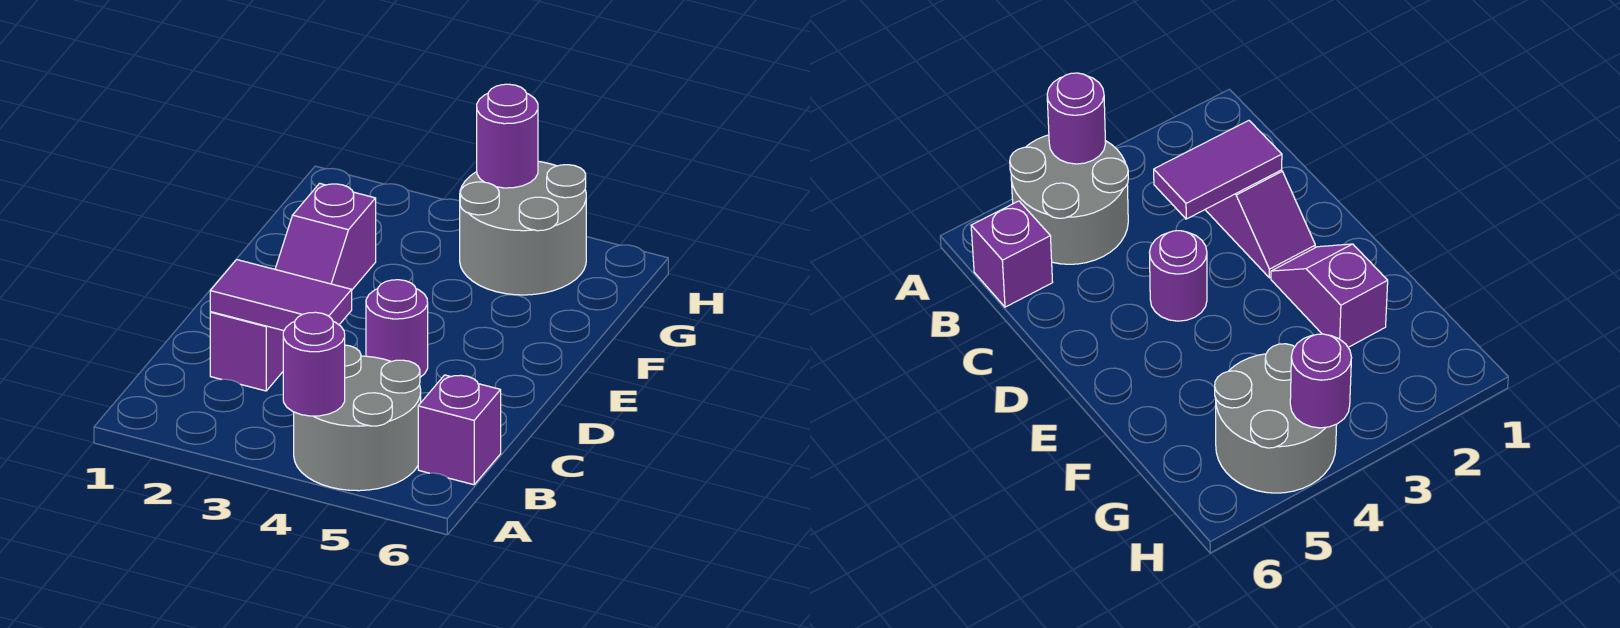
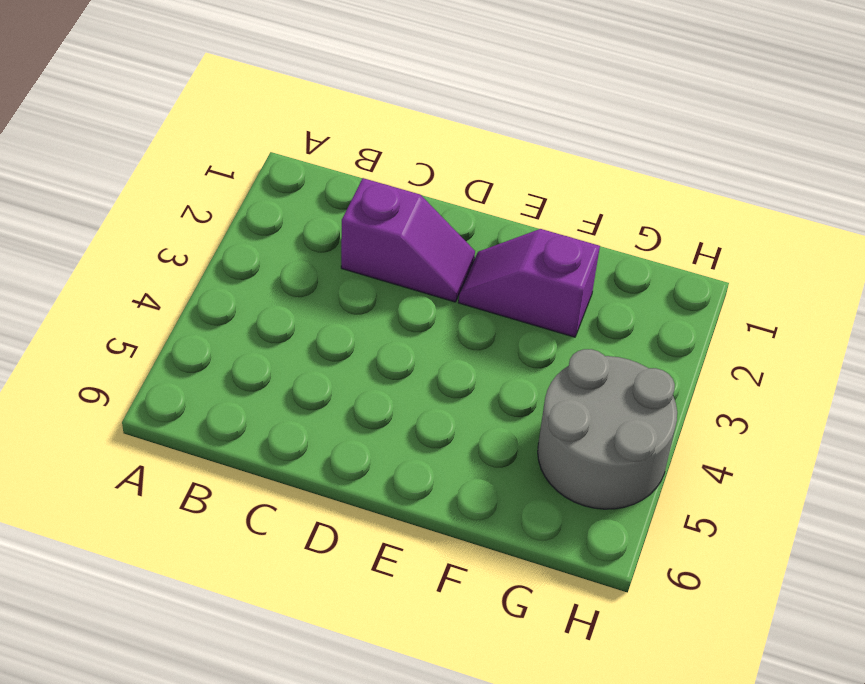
none -> grey 2x2 round brick [294,345,421,491]
none -> purple 1x1 brick [418,375,501,485]

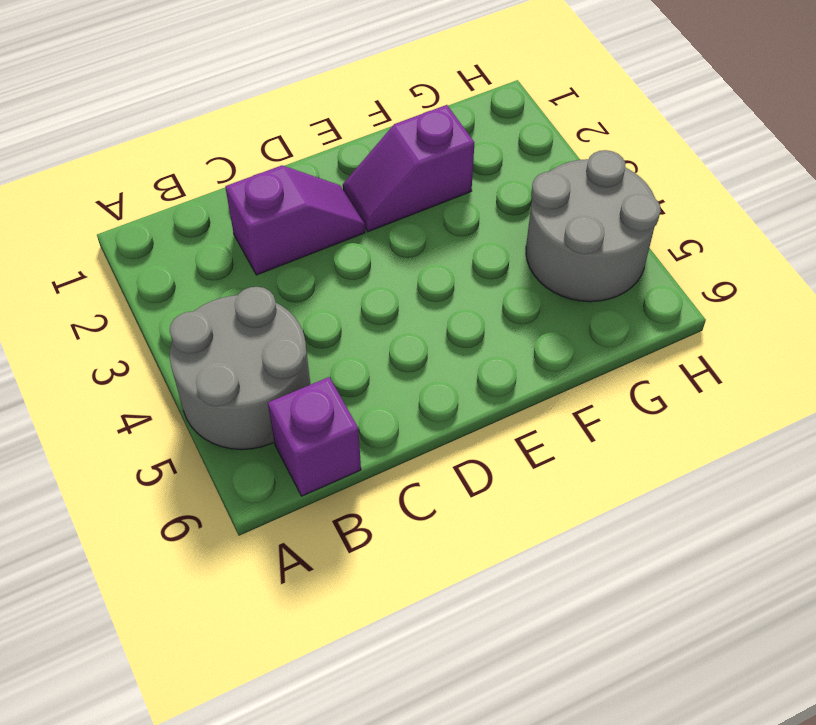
none -> purple 1x1 round brick [366,280,428,377]
none -> purple 1x1 round brick [283,312,345,416]

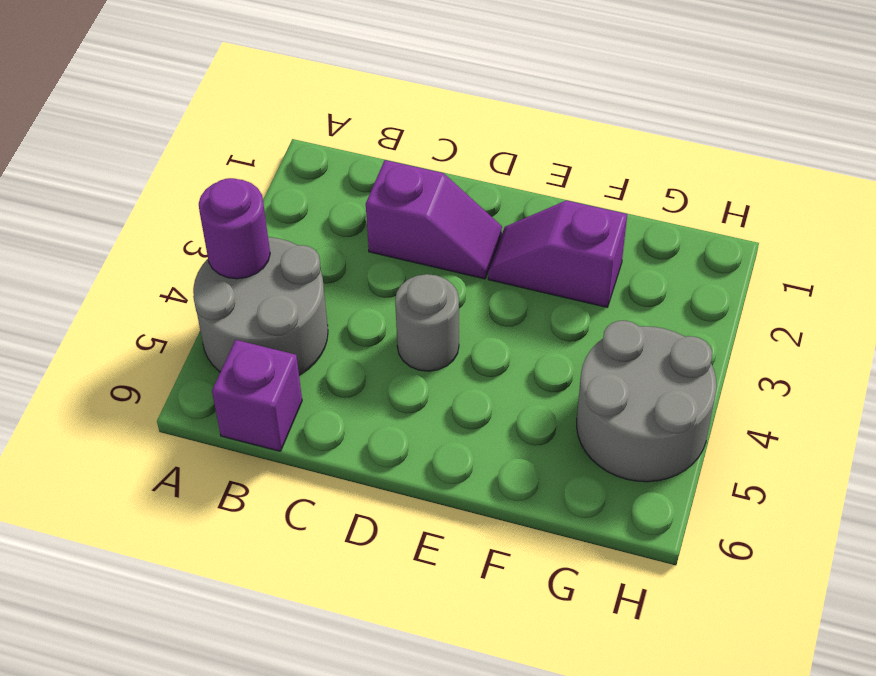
grey 1x1 round brick [395,274,459,371] -> purple 1x1 round brick [366,280,428,377]
none -> purple 1x2 tile [210,260,352,331]
none -> purple 1x1 round brick [477,84,538,188]

